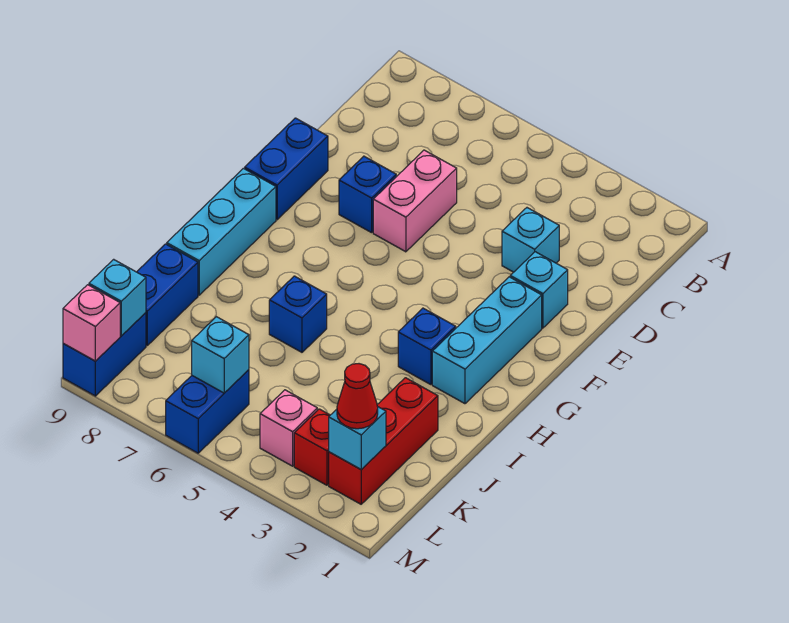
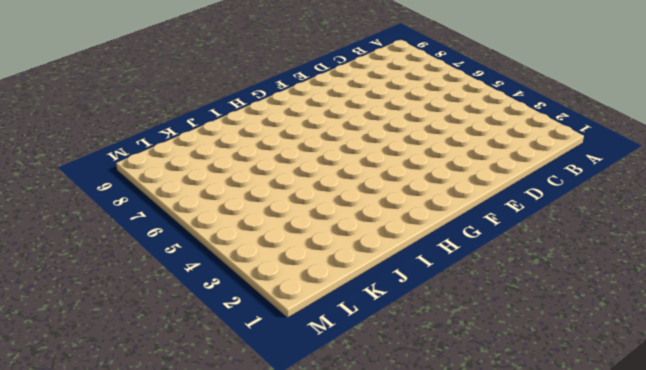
none -> cyan 1x1 brick [502,208,559,272]
none -> pink 1x2 brick [373,150,457,252]
none -> cyan 1x1 brick [510,252,568,328]

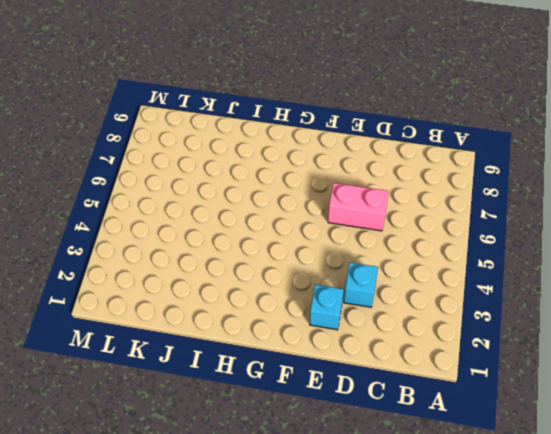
none -> blue 1x1 brick [339,156,396,233]
none -> blue 1x2 brick [245,118,328,220]
none -> cyan 1x3 brick [432,277,542,404]

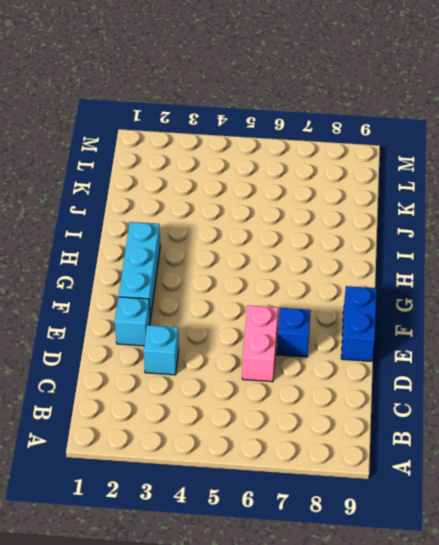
none -> cyan 1x3 brick [167,168,276,295]
none -> blue 1x1 brick [398,308,456,385]
none -> blue 1x1 brick [269,276,327,352]

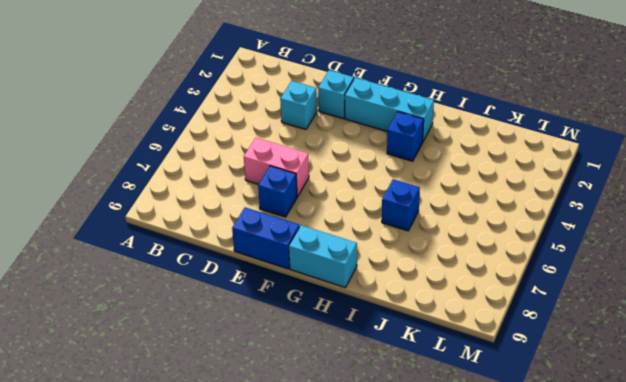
cyan 1x2 brick [289,225,357,288] -> cyan 1x3 brick [167,168,276,295]
none -> red 1x3 brick [329,378,438,504]
none -> blue 1x2 brick [137,244,198,345]
none -> red 1x1 brick [294,409,330,485]

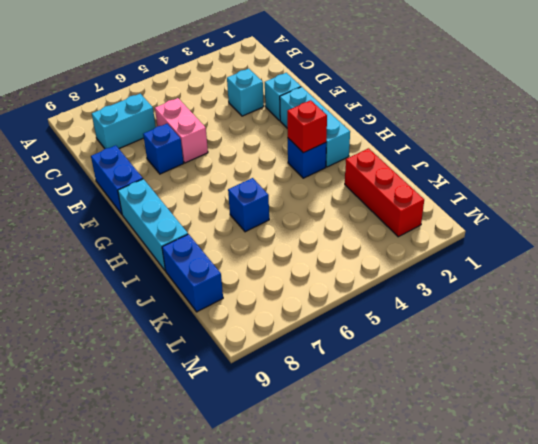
cyan 1x2 brick [92,94,156,149] -> none
red 1x1 brick [287,100,327,153] -> red 1x1 brick moved to [294,409,330,485]
none -> pink 1x1 brick [260,390,317,466]
none -> blue 1x2 brick [166,370,249,453]
none -> blue 1x2 brick [63,313,146,396]

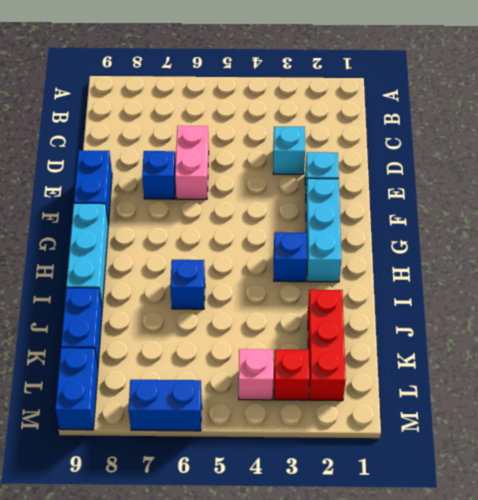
blue 1x2 brick [129,380,202,431] -> blue 1x2 brick turned to [166,370,249,453]
none -> cyan 1x1 brick [329,407,386,469]
none -> cyan 1x1 brick [192,317,249,393]
none -> cyan 1x1 brick [89,259,146,336]

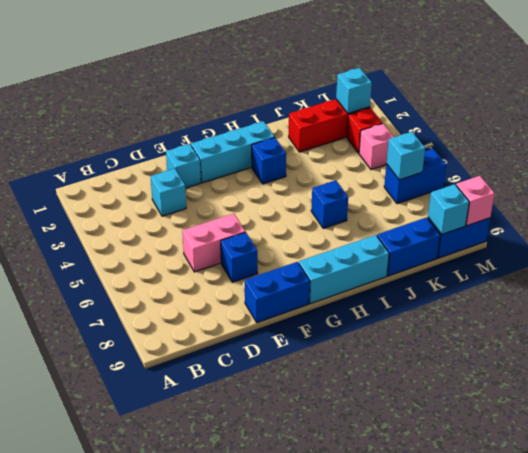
none -> red 1x1 cone [337,364,378,429]

